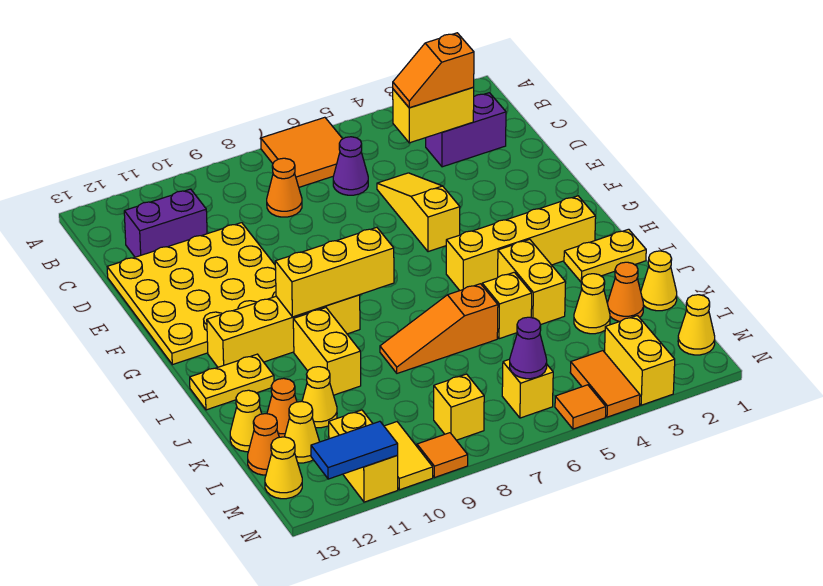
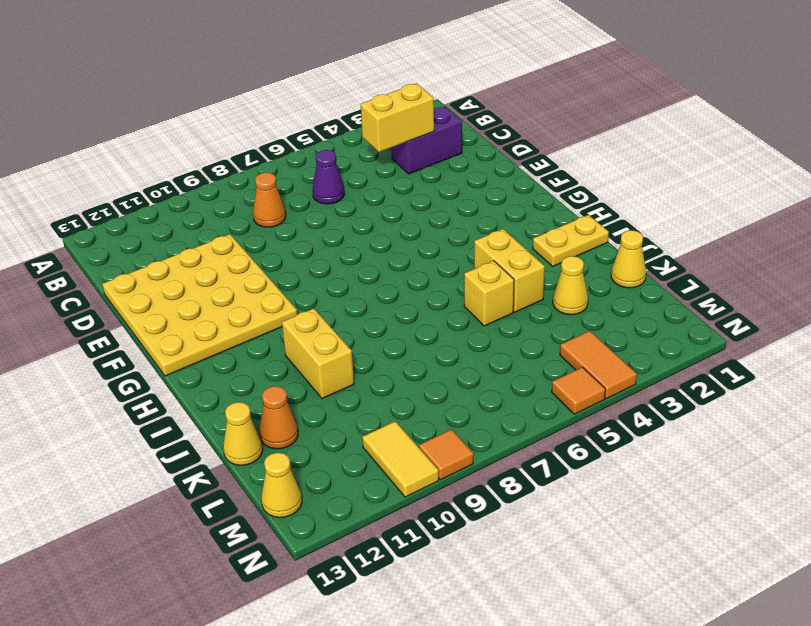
none -> orange 2x2 tile [261,117,342,187]
none -> purple 1x2 brick [124,189,207,257]
none -> yellow 1x3 slope [377,173,460,252]
none -> yellow 1x4 brick [446,196,596,290]

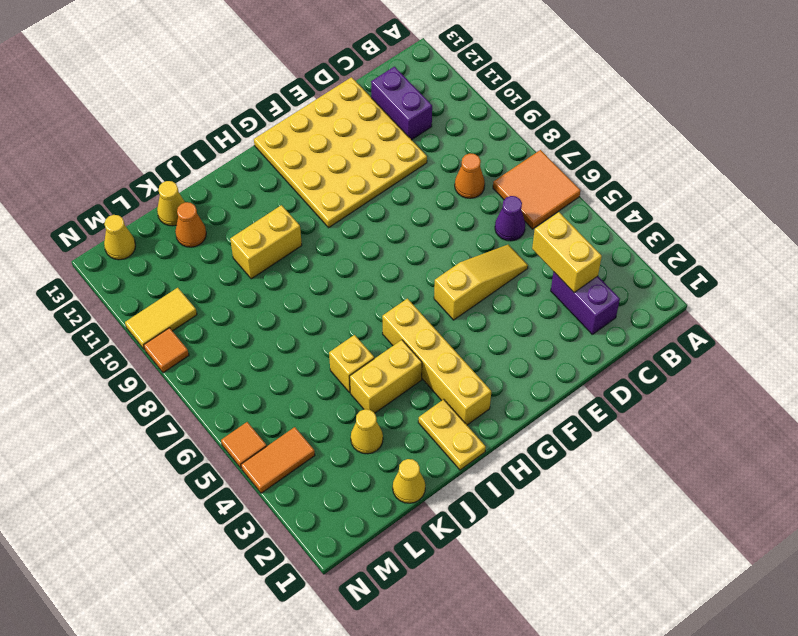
none -> yellow 1x4 brick [207,295,360,367]
none -> yellow 1x2 plate [190,354,274,410]
none -> orange 1x3 slope [380,284,498,373]
none -> orange 1x1 cone [607,262,644,321]

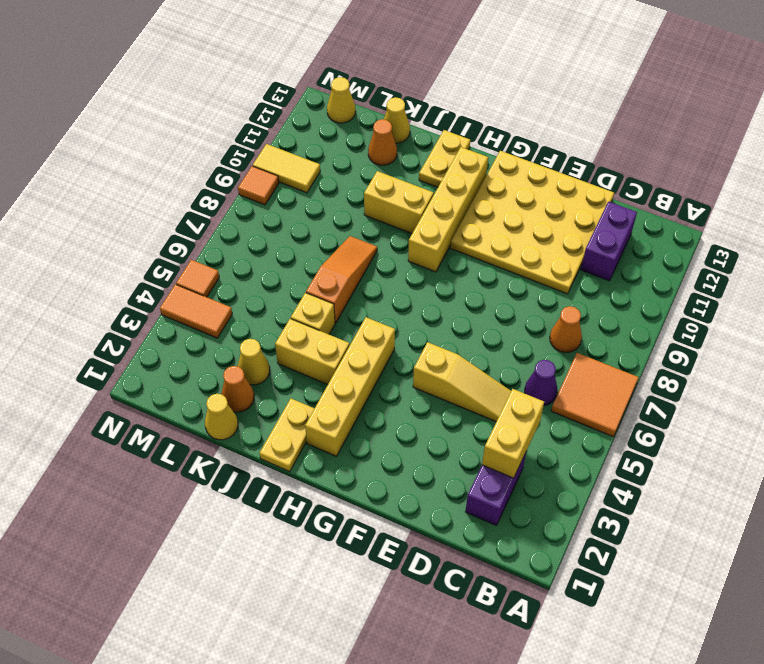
none -> yellow 1x1 cone [302,367,337,428]
none -> yellow 1x1 cone [285,401,320,463]
none -> orange 1x1 cone [248,414,279,475]
none -> yellow 1x1 cone [678,295,715,355]

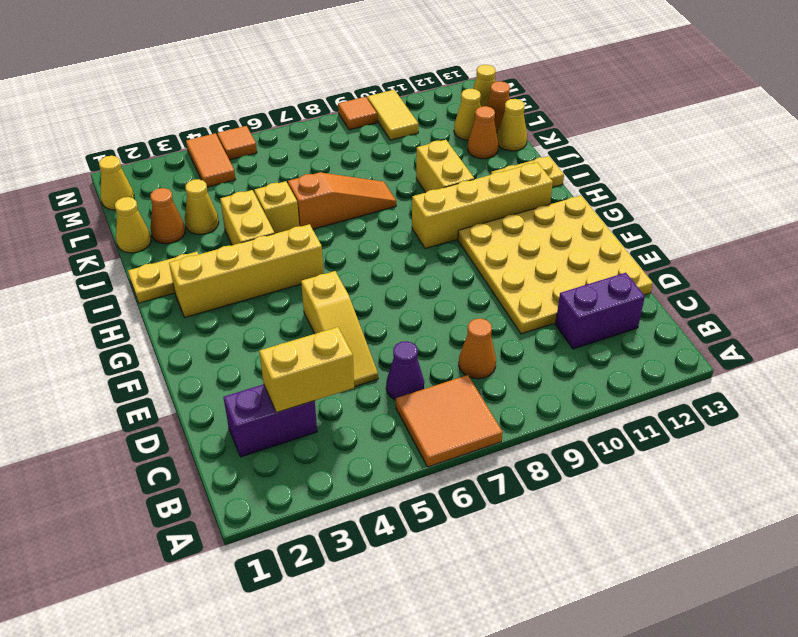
none -> yellow 1x1 cone [302,367,337,428]
none -> yellow 1x2 brick [605,316,675,405]
none -> yellow 1x1 brick [502,359,553,418]
none -> yellow 1x1 brick [434,374,484,440]

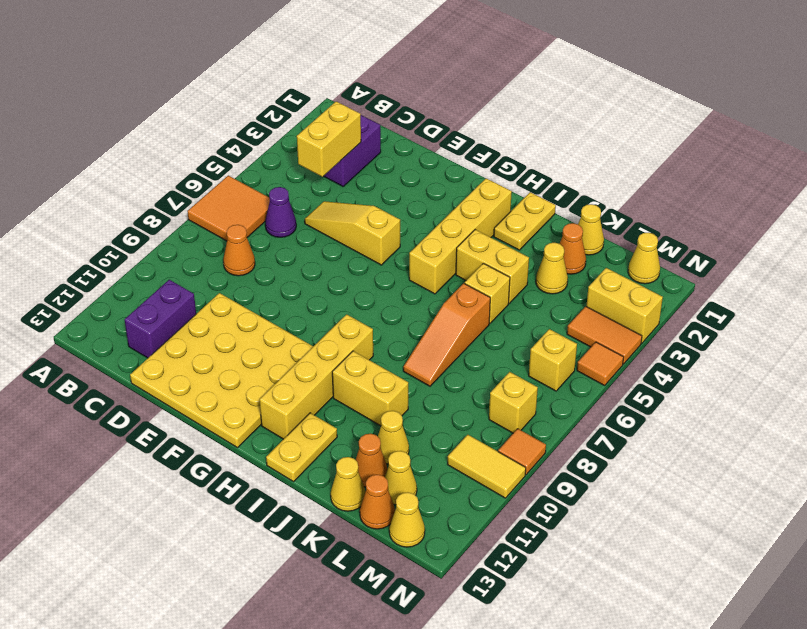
none -> yellow 1x2 brick [329,410,398,502]
none -> yellow 1x3 brick [275,227,394,317]
none -> purple 1x1 cone [510,317,547,379]
none -> blue 1x2 tile [311,421,398,479]

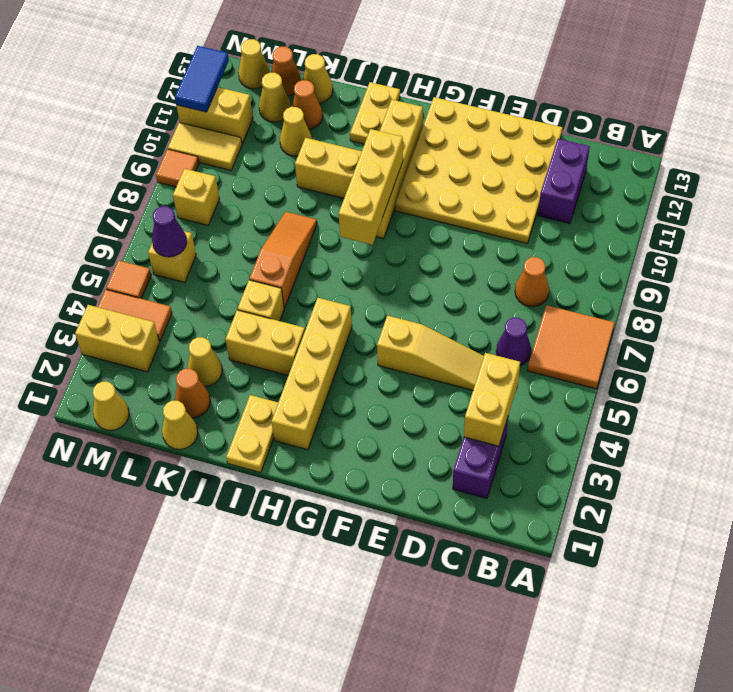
none -> orange 1x2 slope [393,33,474,108]

